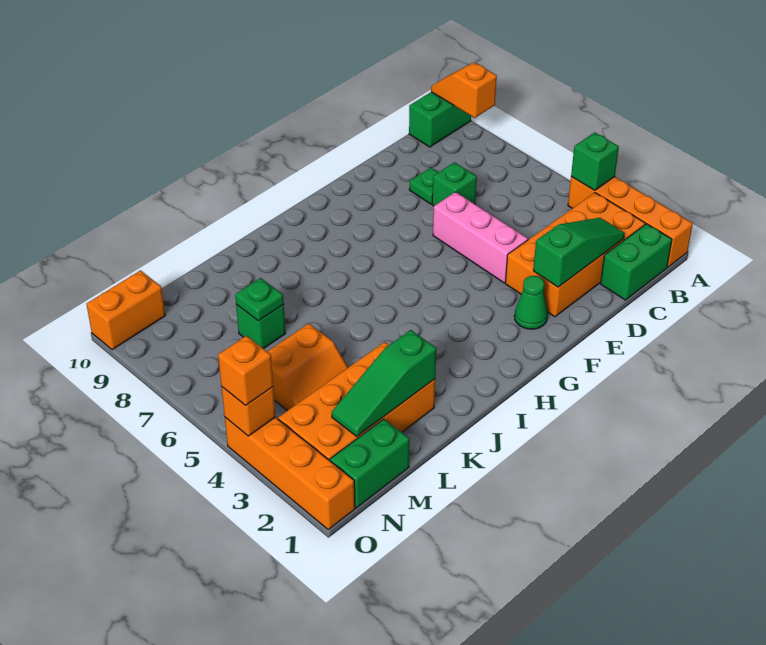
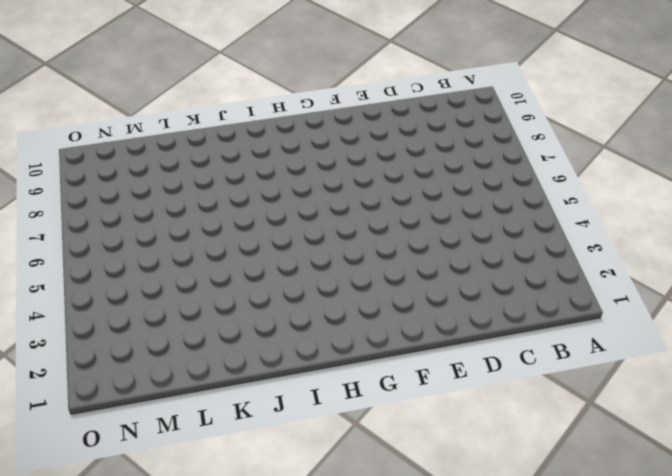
none -> orange 1x4 brick [568,177,693,267]
none -> green 1x2 brick [409,92,471,147]
none -> green 1x2 brick [601,224,672,300]

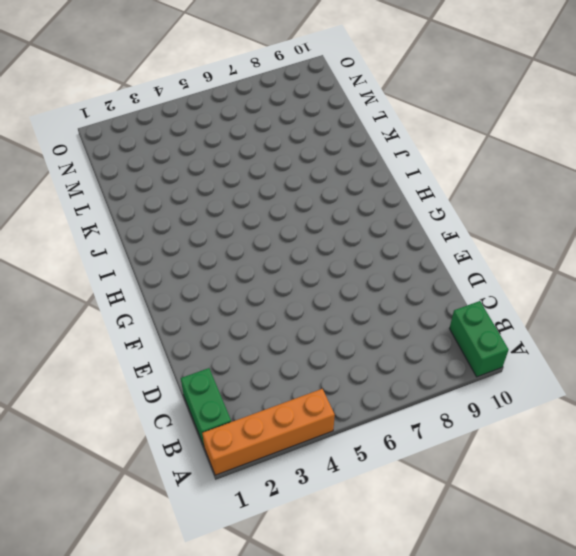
none -> orange 2x4 brick [505,193,645,317]
none -> green 1x1 brick [432,162,477,206]
none -> green 1x1 plate [409,167,438,204]

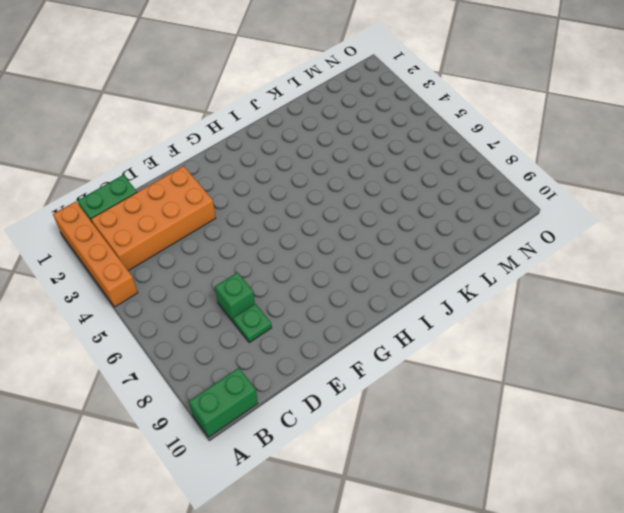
none -> pink 1x3 brick [433,192,528,283]
none -> green 1x1 cone [514,276,548,329]
none -> orange 2x4 brick [278,342,435,460]

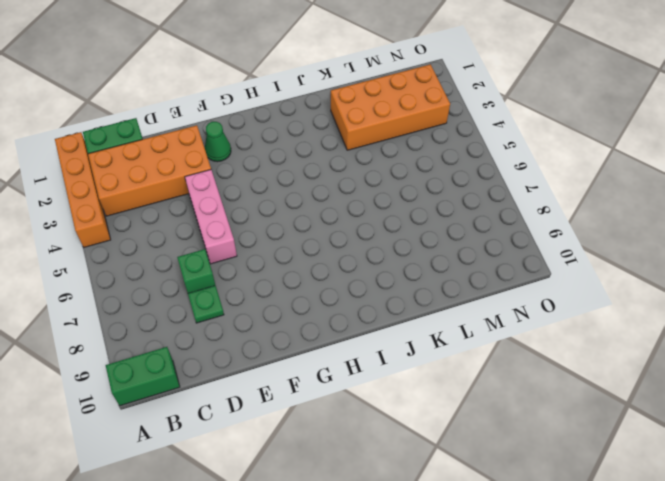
none -> orange 2x2 slope [267,323,348,411]
none -> green 1x1 brick [236,305,285,349]
none -> green 1x2 brick [330,419,410,508]

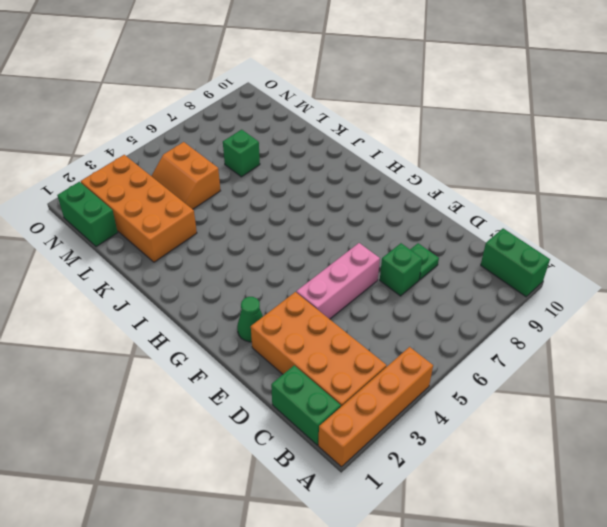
none -> orange 1x2 brick [86,270,165,350]
none -> orange 1x4 brick [225,417,355,529]
none -> green 1x1 brick [571,132,619,191]

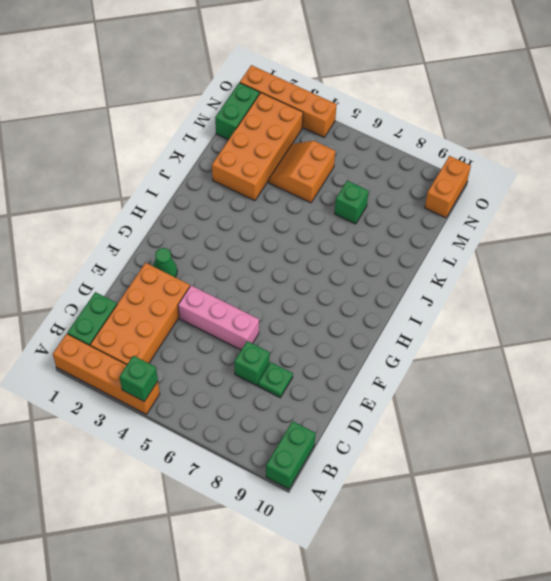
none -> orange 1x2 slope [431,62,497,118]
none -> green 1x3 slope [533,218,625,287]
none -> green 1x3 slope [332,330,436,436]

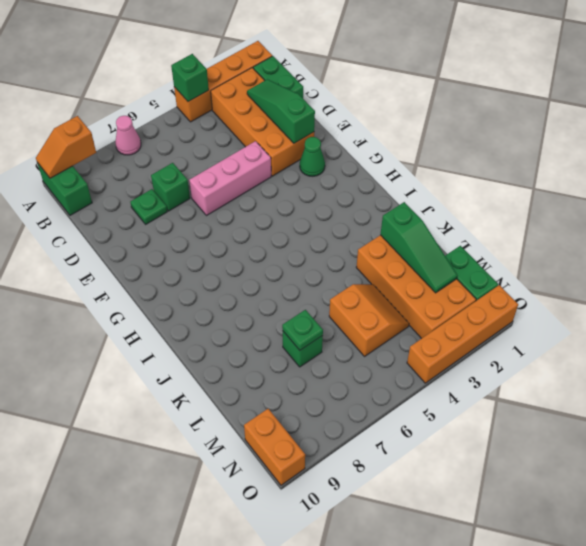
pink 1x1 cone [116,116,141,155] -> none
none -> orange 1x1 brick [221,386,276,436]
none -> orange 1x1 brick [218,336,273,406]

